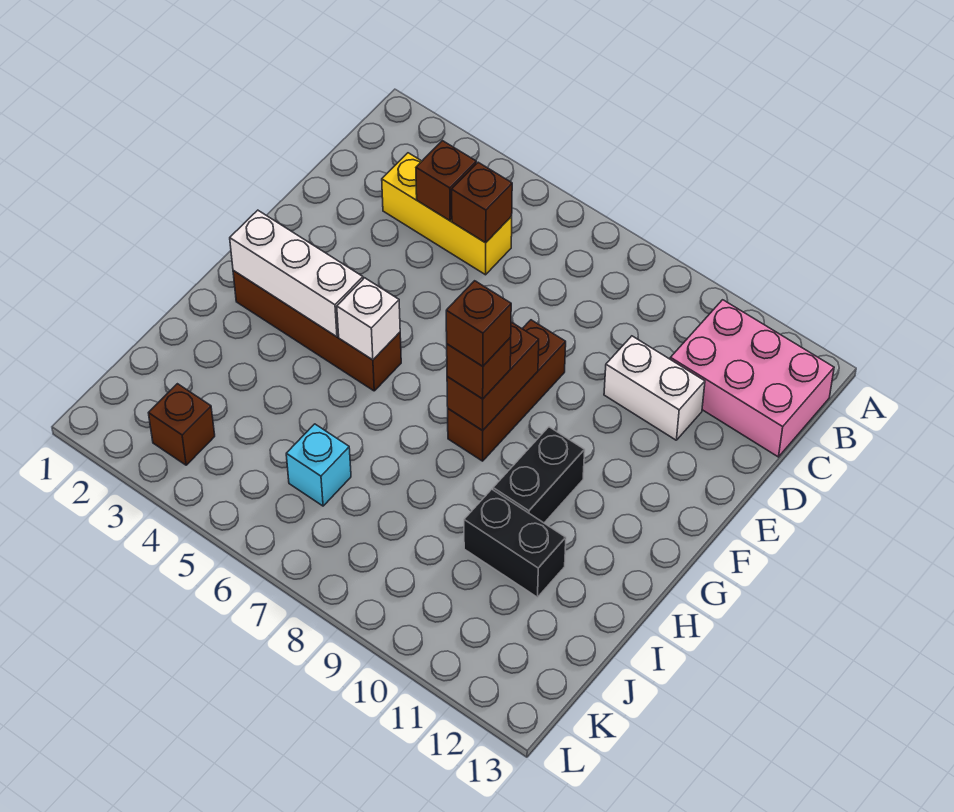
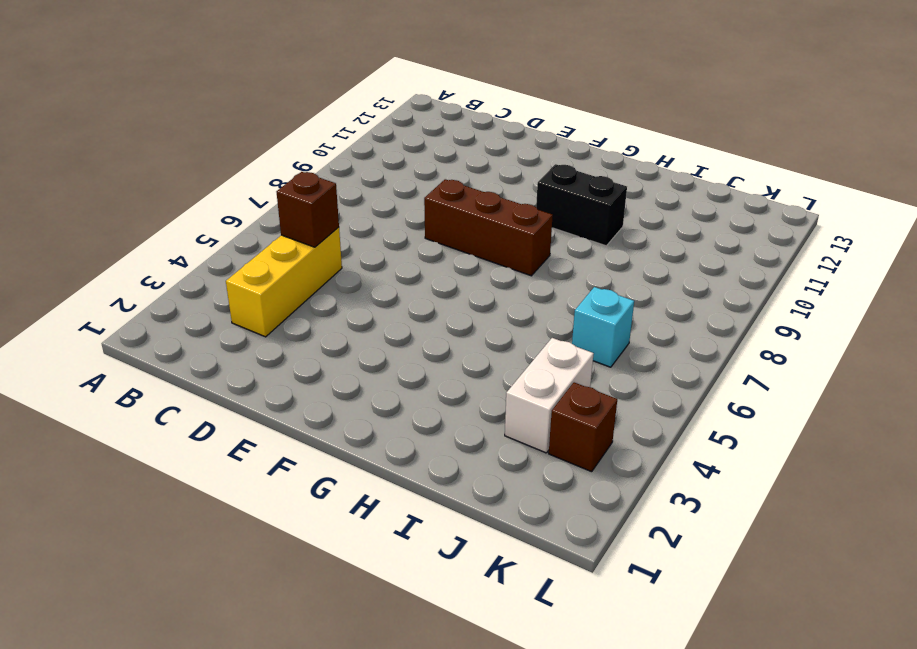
white 1x2 brick [505,338,594,453] -> white 1x2 brick moved to [604,336,705,440]
none -> pink 2x3 brick [670,300,834,457]
none -> brown 1x4 brick [233,271,401,391]
none -> black 1x2 brick [464,489,566,597]

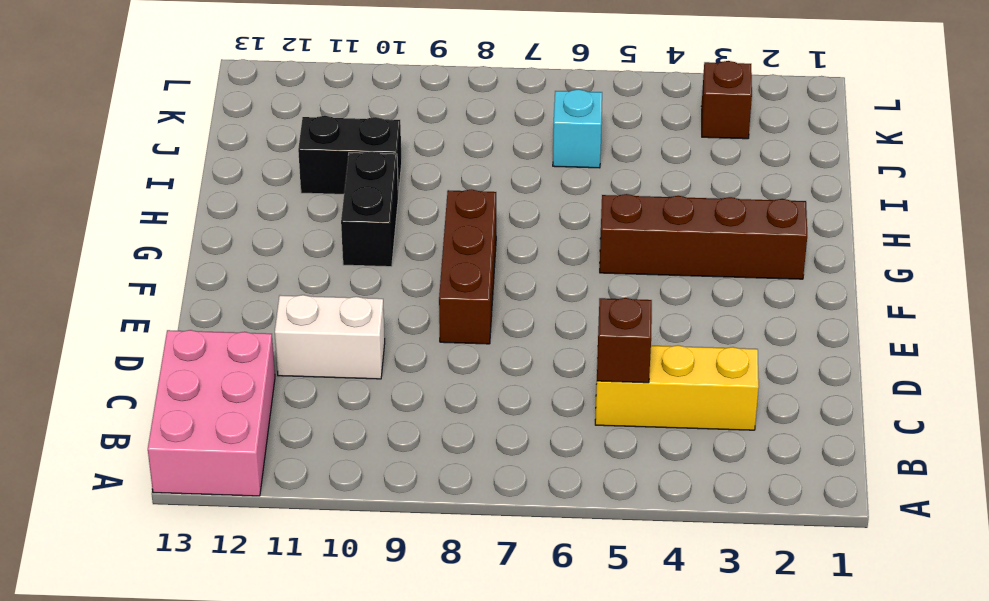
pink 2x3 brick [148,330,275,496] -> pink 2x3 brick turned to [670,300,834,457]
none -> brown 1x1 brick [416,141,476,221]
none -> brown 1x2 brick [447,322,539,431]
none -> white 1x3 brick [230,210,363,337]

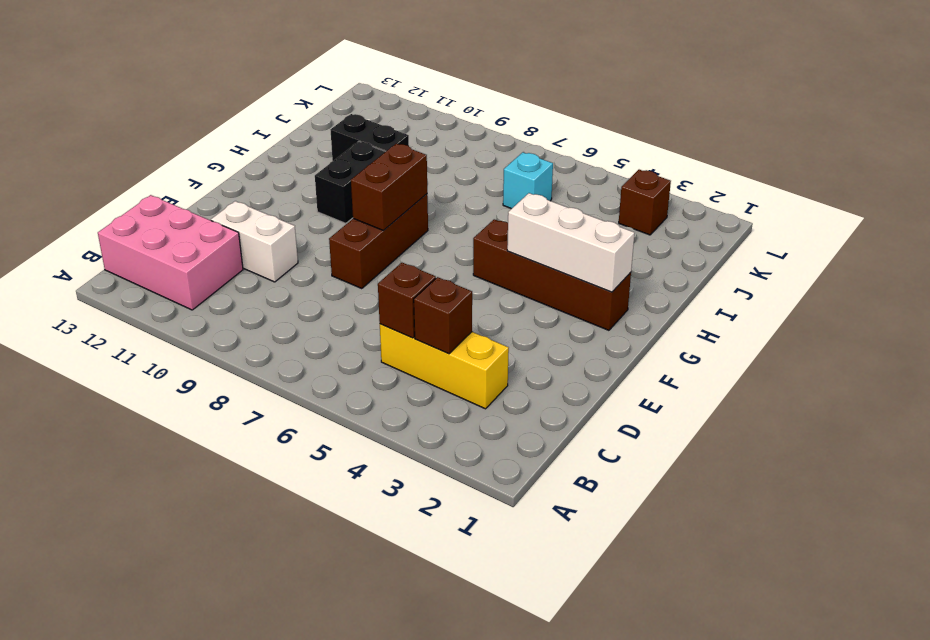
none -> white 1x1 brick [337,278,400,360]
none -> brown 1x1 brick [447,337,511,399]
none -> brown 1x1 brick [446,281,511,366]

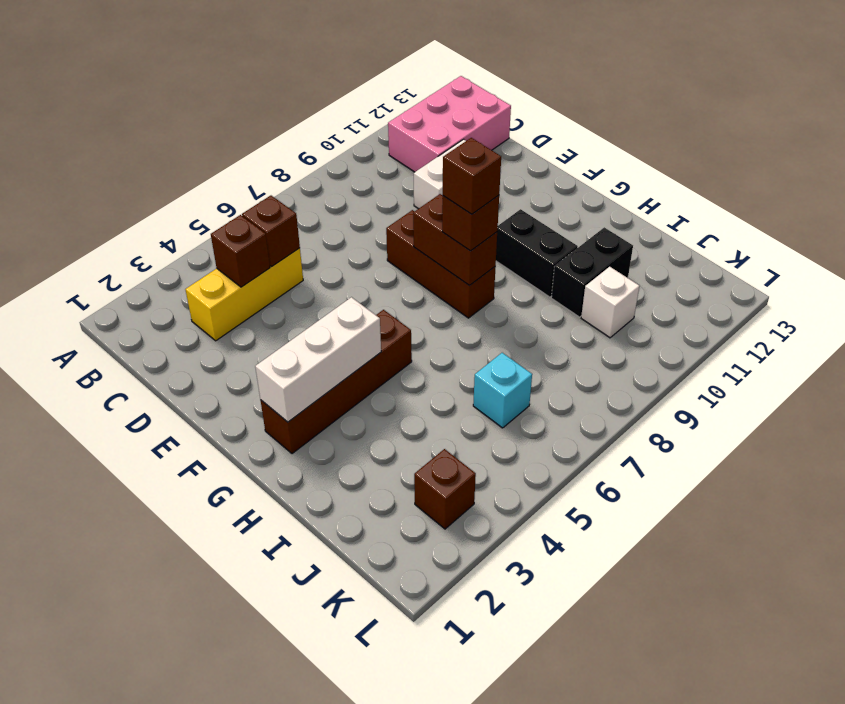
white 1x1 brick [581,267,639,338] -> white 1x1 brick moved to [337,278,400,360]

